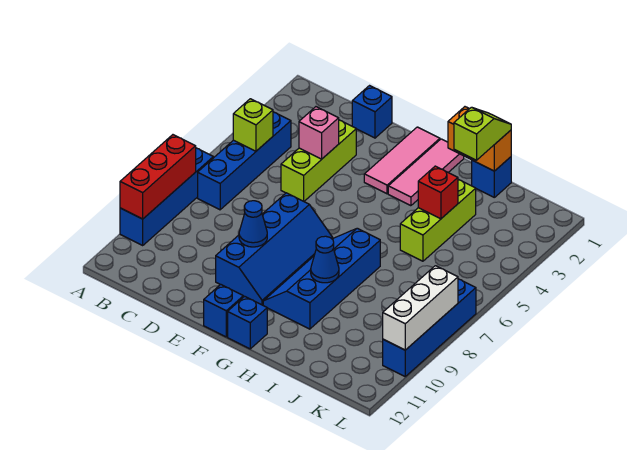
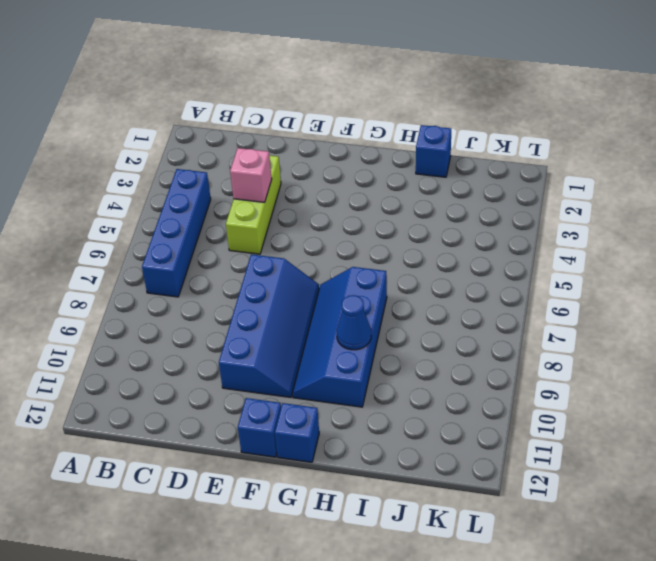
none -> blue 1x4 brick [120,148,213,245]
none -> blue 1x1 brick [352,86,392,138]
none -> pink 1x3 tile [364,127,440,194]

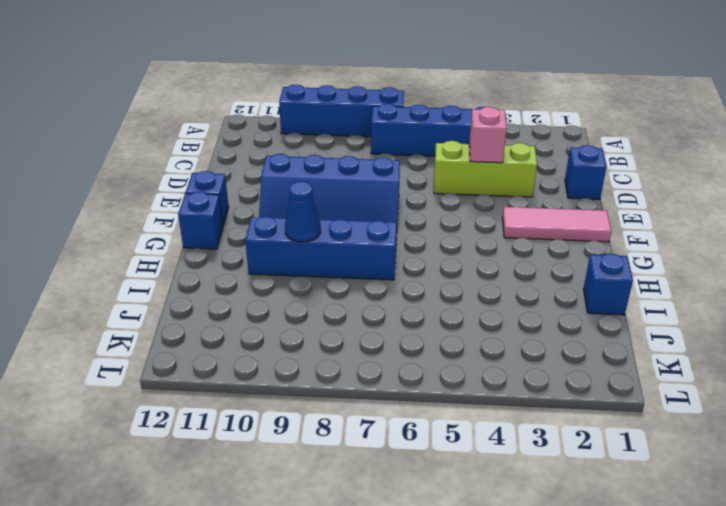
none -> pink 1x3 tile [388,139,464,206]
none -> lime 1x3 brick [400,180,476,261]
none -> blue 1x4 brick [383,279,476,376]

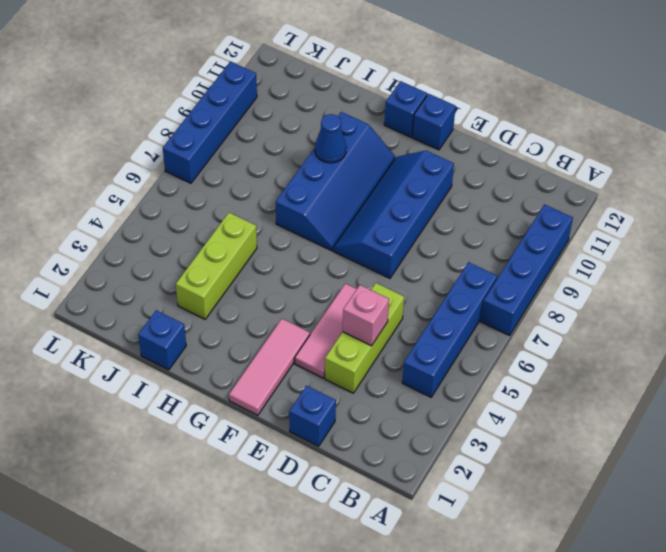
pink 1x3 tile [295,284,357,378] -> pink 1x3 tile moved to [388,139,464,206]
none -> red 1x3 brick [120,135,196,219]
none -> lime 1x1 brick [233,99,273,151]
none -> blue 1x1 cone [239,201,267,247]

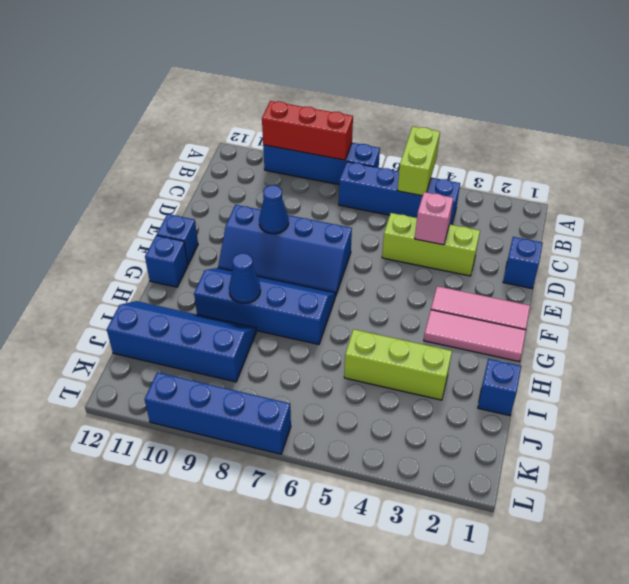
lime 1x2 brick [397,126,440,196] -> lime 1x1 brick [233,99,273,151]
blue 2x4 slope [107,301,256,382] -> none
none -> orange 1x2 brick [448,107,511,171]
none -> red 1x1 brick [418,166,458,219]
none -> white 1x3 brick [383,266,458,350]

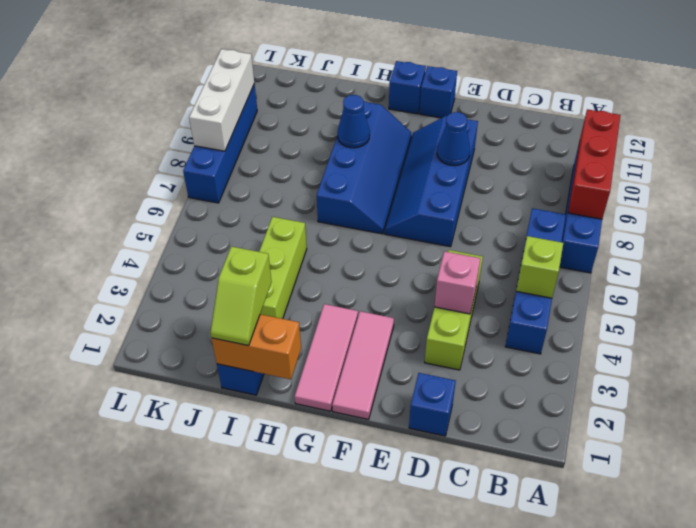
none -> red 1x1 brick [418,166,458,219]

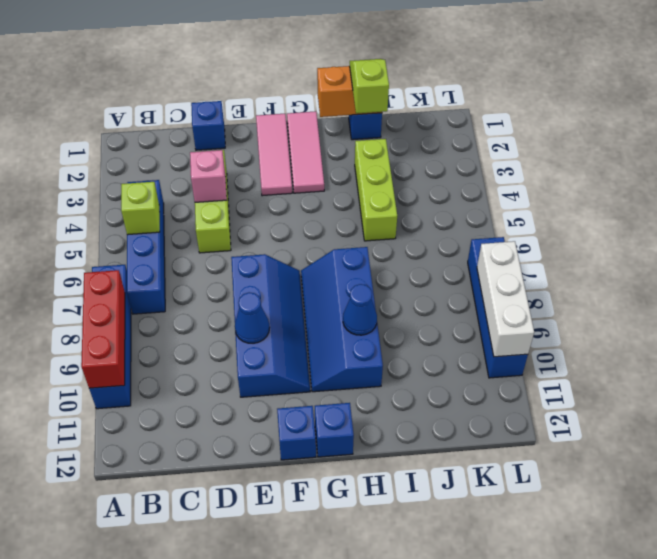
none -> red 1x1 brick [418,166,458,219]

